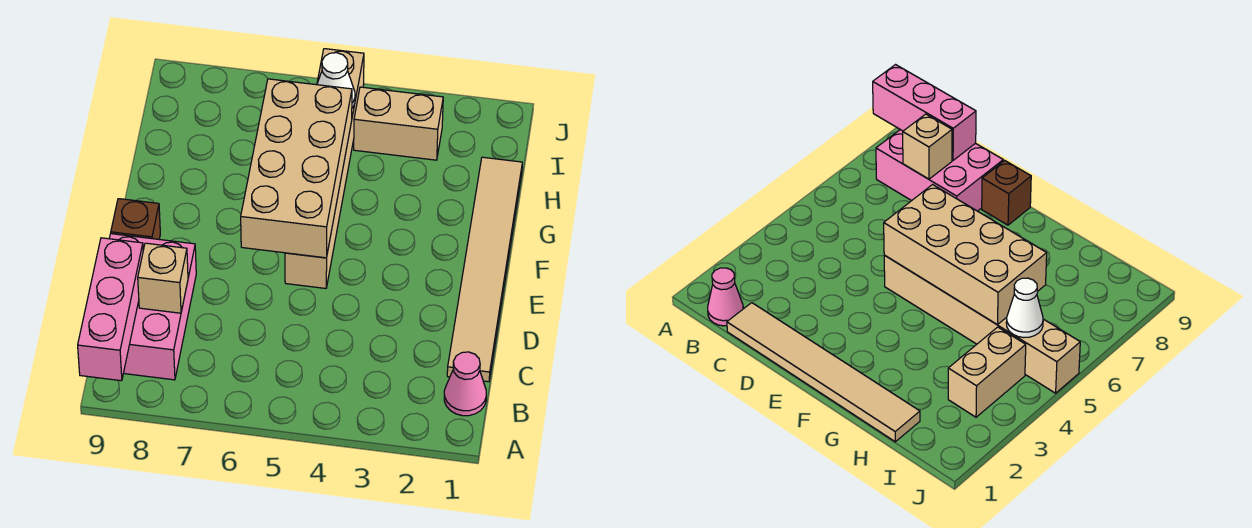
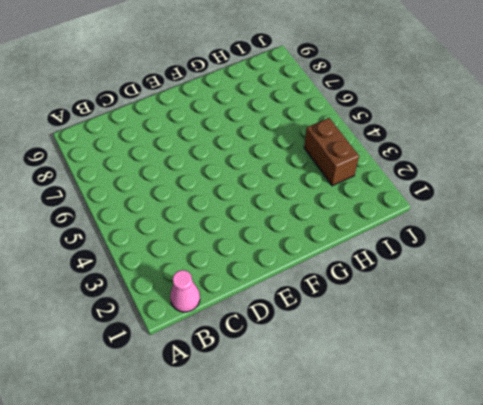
brown 1x2 brick [304,118,359,186] -> tan 1x2 brick [354,87,443,160]
none -> pink 2x3 brick [109,234,196,380]
none -> tan 1x6 tile [447,157,522,382]

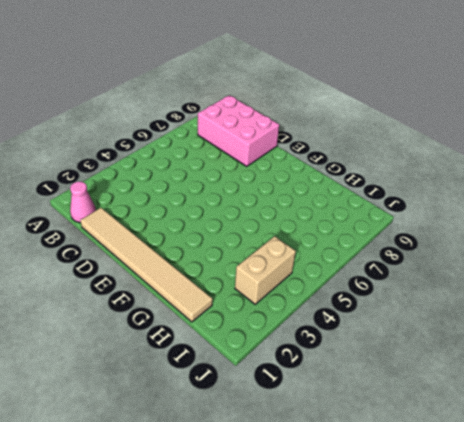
none -> tan 1x6 brick [285,49,364,288]
none -> brown 1x1 brick [111,199,160,239]

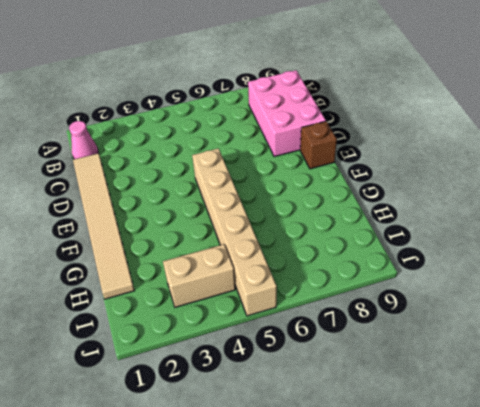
none -> pink 1x3 brick [78,238,143,381]
none -> tan 1x1 brick [138,243,188,313]

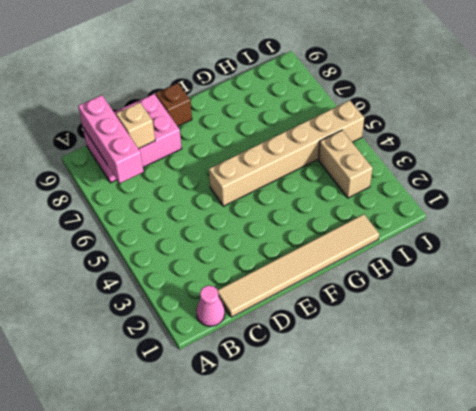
pink 1x3 brick [78,95,144,183] -> pink 1x3 brick turned to [78,238,143,381]
none -> tan 2x4 brick [241,79,352,258]
none -> white 1x1 cone [317,53,355,108]

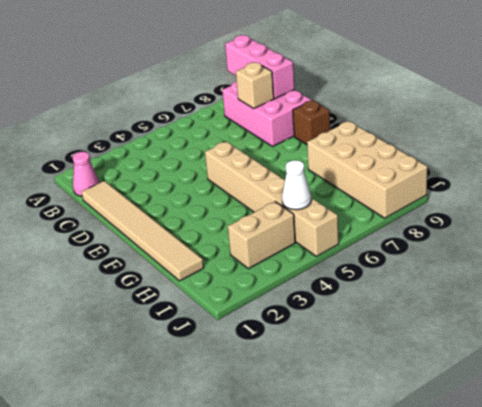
tan 2x4 brick [307,121,427,218] -> tan 2x4 brick moved to [241,79,352,258]

